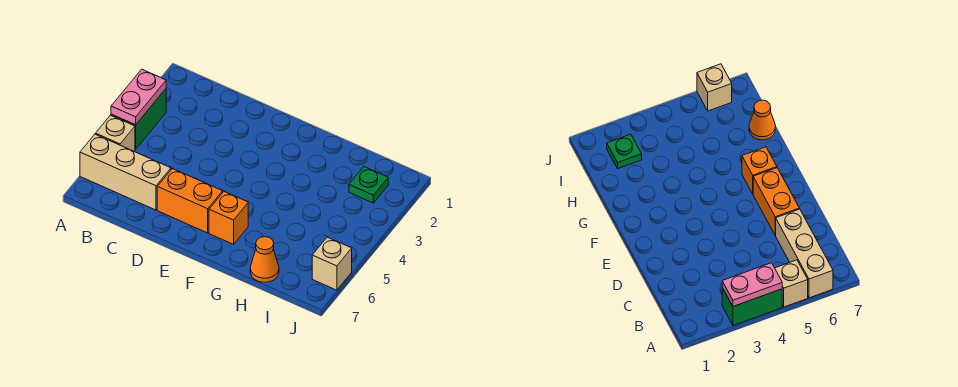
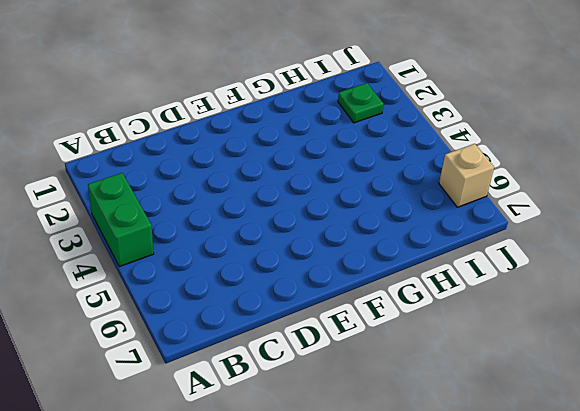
none -> tan 1x1 brick [96,115,135,151]
none -> tan 1x3 brick [80,134,171,210]

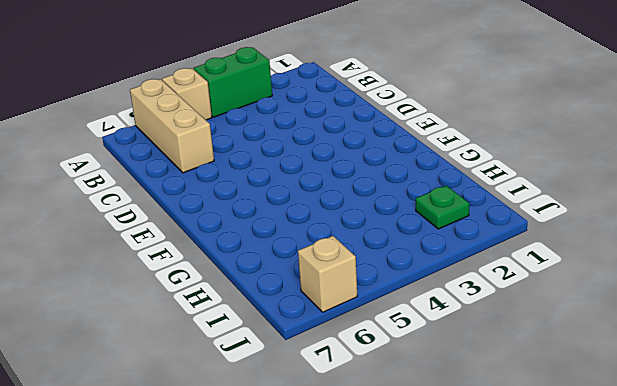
none -> orange 1x2 brick [157,169,223,233]
none -> orange 1x1 brick [209,192,248,244]

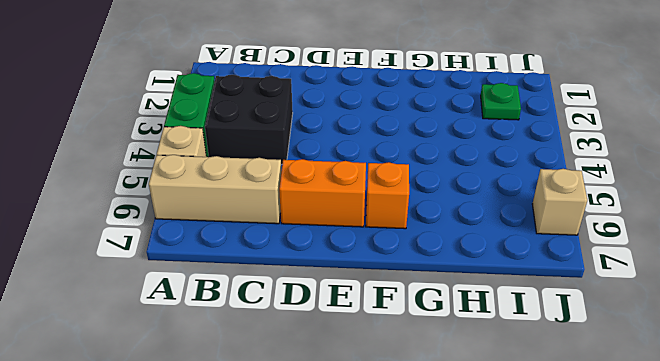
black 2x2 brick [205,75,293,164] -> none
none -> orange 1x1 cone [250,237,279,282]
none -> pink 1x2 plate [111,69,166,125]

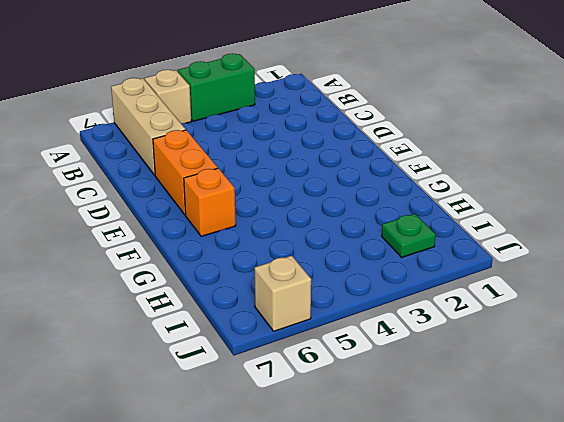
none -> orange 1x1 cone [250,237,279,282]
none -> pink 1x2 plate [111,69,166,125]

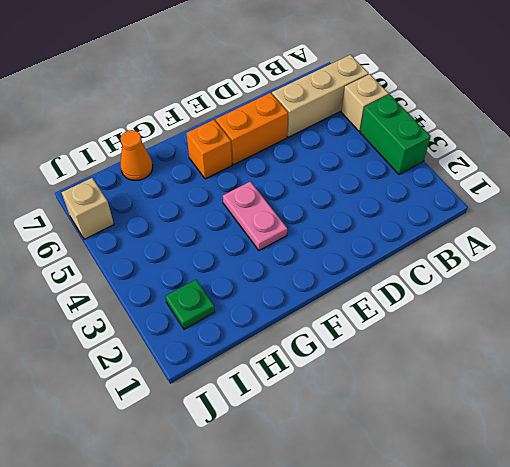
pink 1x2 plate [223,181,287,251] -> pink 1x2 plate moved to [111,69,166,125]

